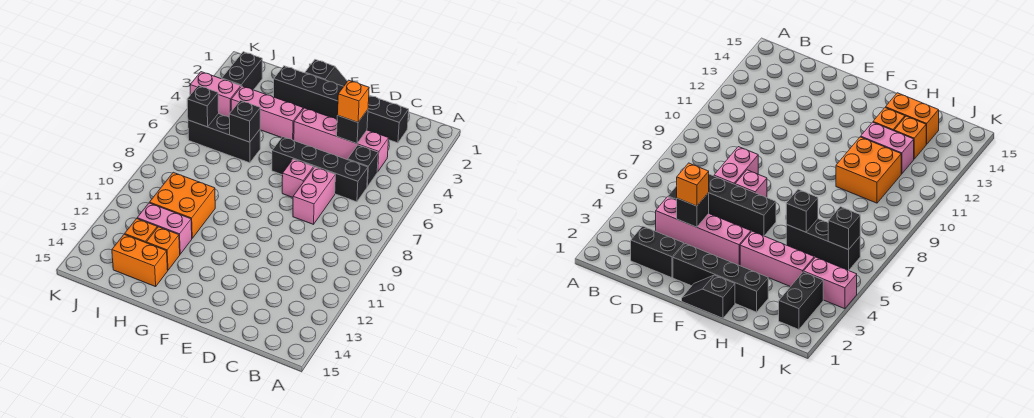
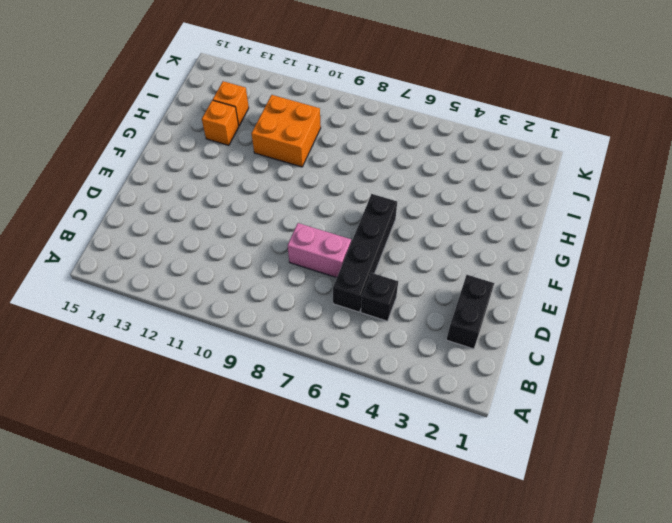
none -> pink 1x4 brick [294,108,389,172]
none -> black 1x4 brick [274,66,344,119]
none -> pink 1x1 brick [282,159,314,197]

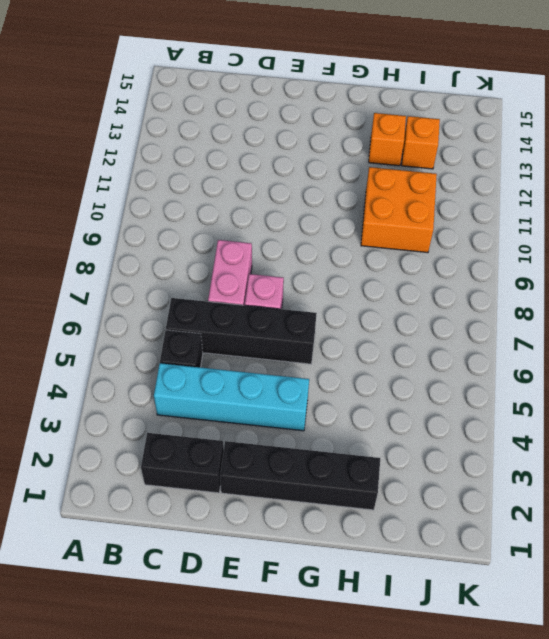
cyan 1x4 brick [154,363,309,431] -> pink 1x4 brick [294,108,389,172]
none -> black 1x2 slope [305,60,347,86]
none -> pink 1x3 brick [231,86,303,140]
none -> black 1x3 brick [188,114,260,163]

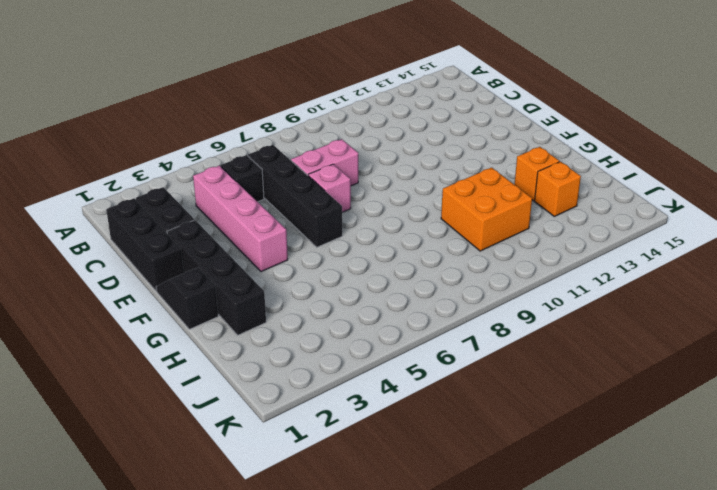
black 1x3 brick [106,198,184,291] -> black 1x3 brick moved to [188,114,260,163]
none -> pink 1x3 brick [231,86,303,140]
none -> pink 1x2 brick [137,203,192,254]
none -> orange 1x2 brick [112,234,168,287]

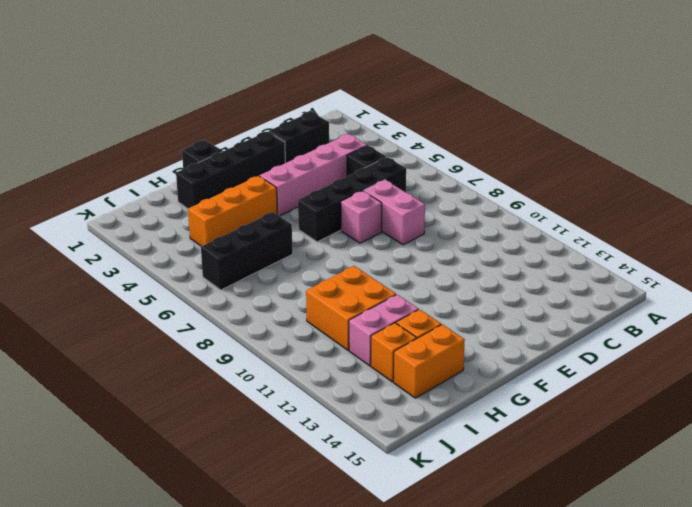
orange 1x3 brick [188,176,277,246] -> pink 1x3 brick [231,86,303,140]
none -> black 1x2 brick [222,52,262,90]
none -> pink 1x2 brick [190,72,241,117]
none -> black 1x1 brick [337,110,368,144]

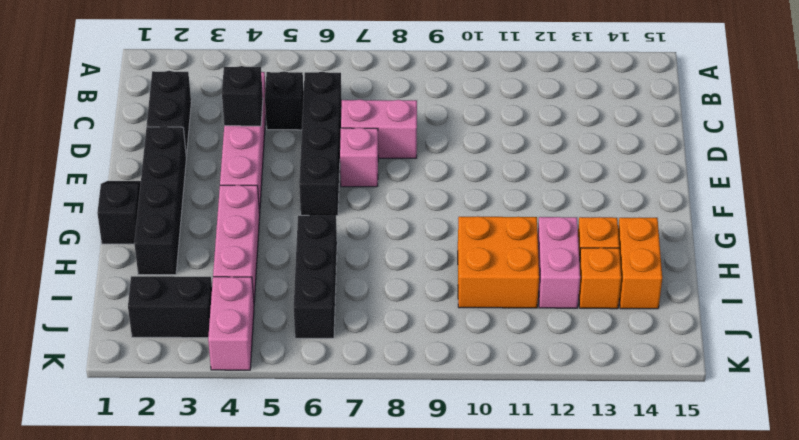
none -> black 1x1 brick [229,100,260,142]
none -> black 1x1 brick [187,85,219,127]
none -> orange 1x1 brick [337,80,369,122]

